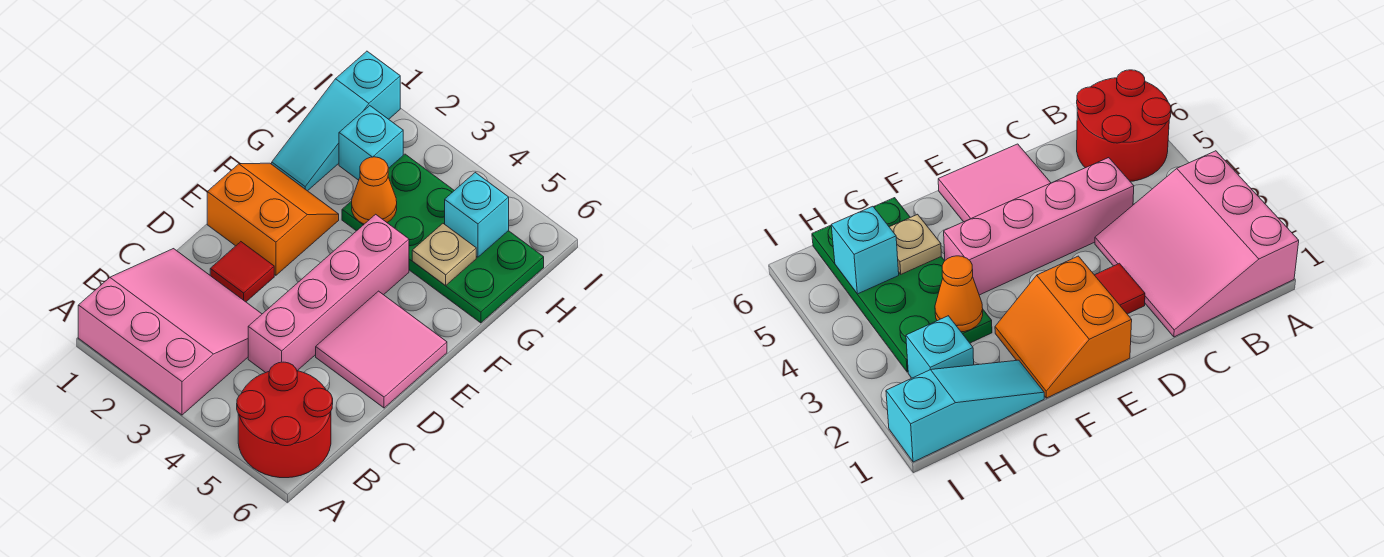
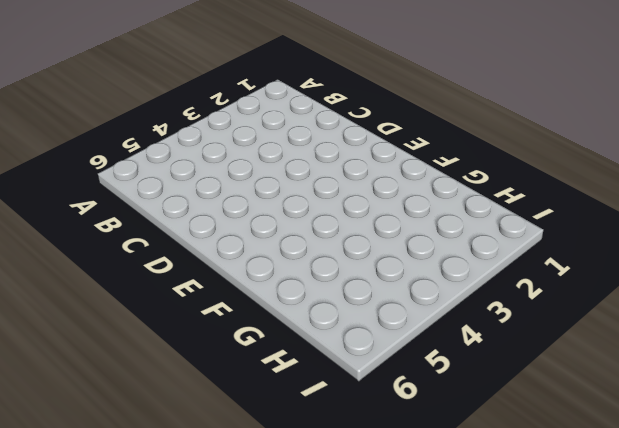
none -> pink 3x3 slope [78,249,262,415]
none -> red 2x2 round brick [237,362,333,478]
none -> pink 1x4 brick [248,214,409,373]

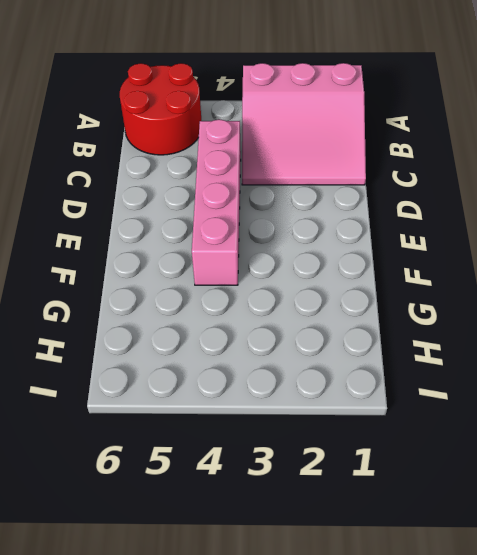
none -> red 1x1 tile [210,242,274,302]
none -> pink 2x2 tile [316,291,447,408]
none -> orange 2x2 slope [207,163,339,275]

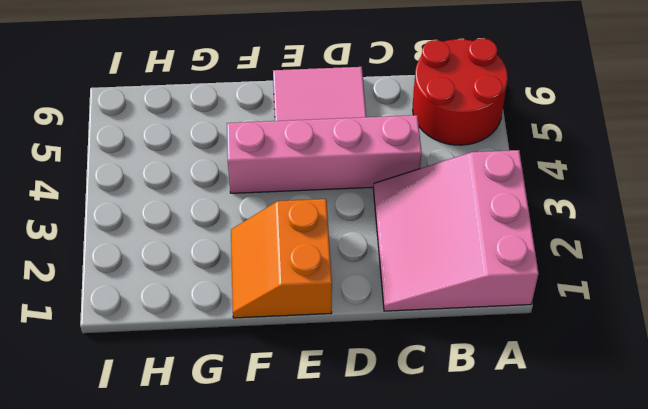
none -> red 1x1 tile [210,242,274,302]
none -> cyan 1x3 slope [272,51,400,191]
none -> green 2x4 plate [342,154,544,323]

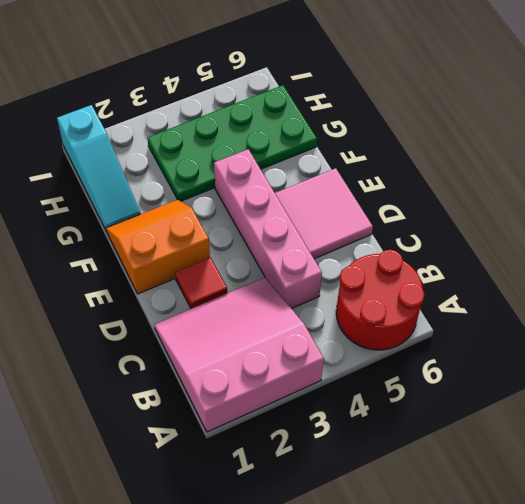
none -> cyan 1x1 brick [339,106,403,180]
none -> orange 1x1 cone [352,157,397,224]
none -> tan 1x1 plate [412,224,476,286]

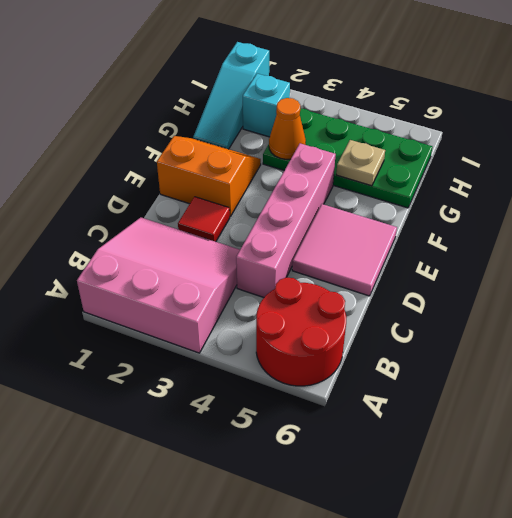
none -> cyan 1x1 brick [445,173,509,257]

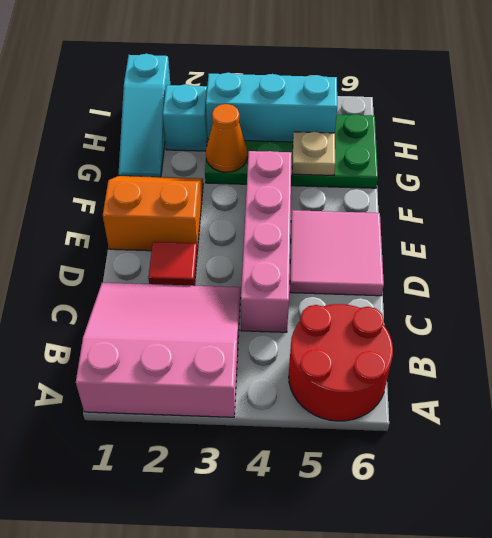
cyan 1x3 brick [206,73,337,142] -> cyan 1x1 brick [445,173,509,257]

